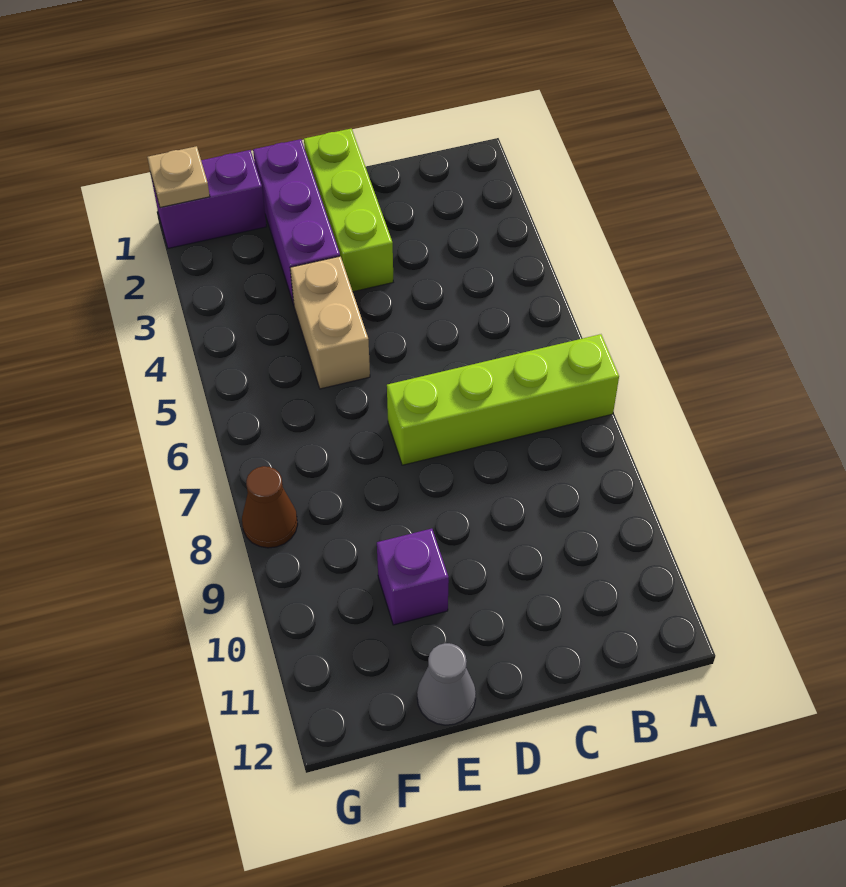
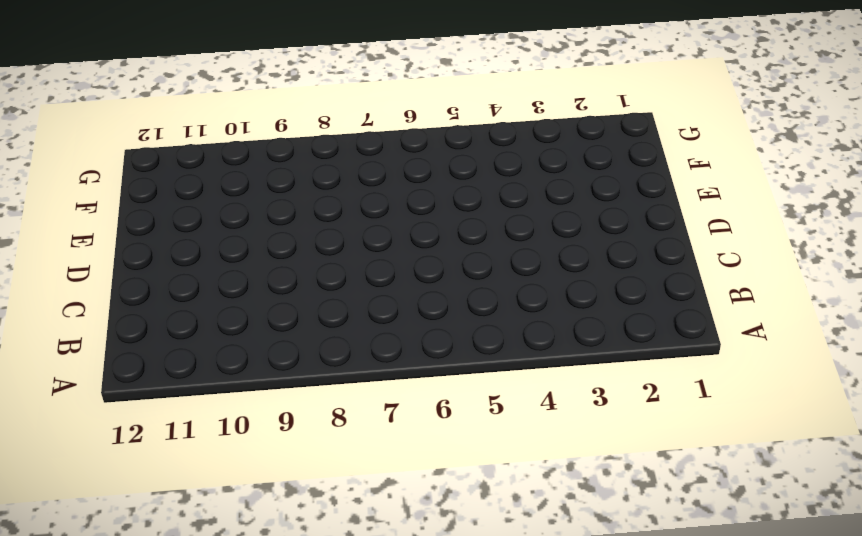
none -> lime 1x4 brick [387,334,619,465]
none -> lime 1x3 brick [304,129,393,292]

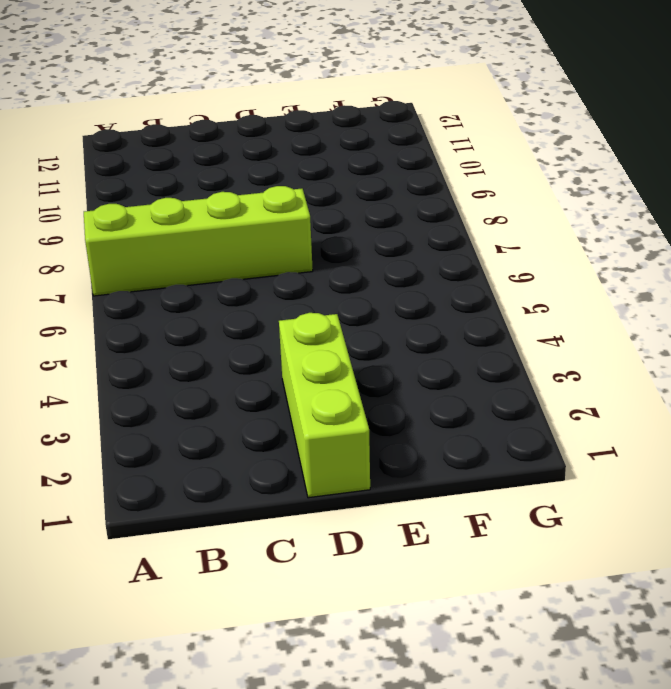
none -> purple 1x3 brick [253,139,340,305]
none -> tan 1x2 brick [290,256,370,389]

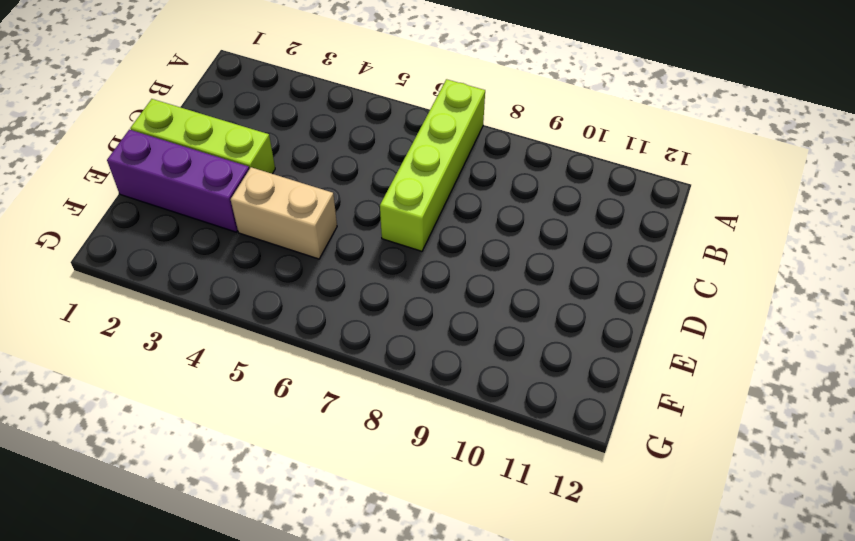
none -> purple 1x1 brick [377,529,449,625]
none -> grey 1x1 cone [417,643,476,725]

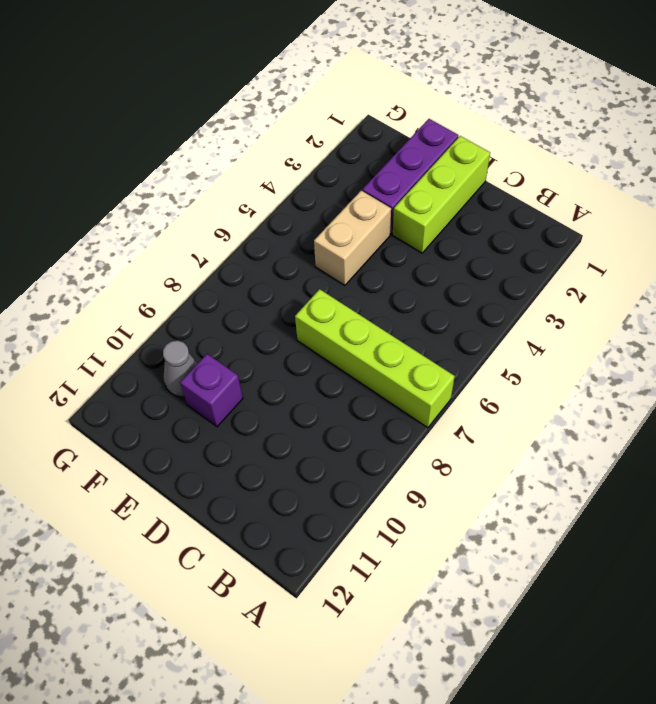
grey 1x1 cone [163,341,198,397] -> grey 1x1 cone moved to [417,643,476,725]
none -> purple 1x2 brick [151,150,267,248]
none -> brown 1x1 cone [242,466,298,548]

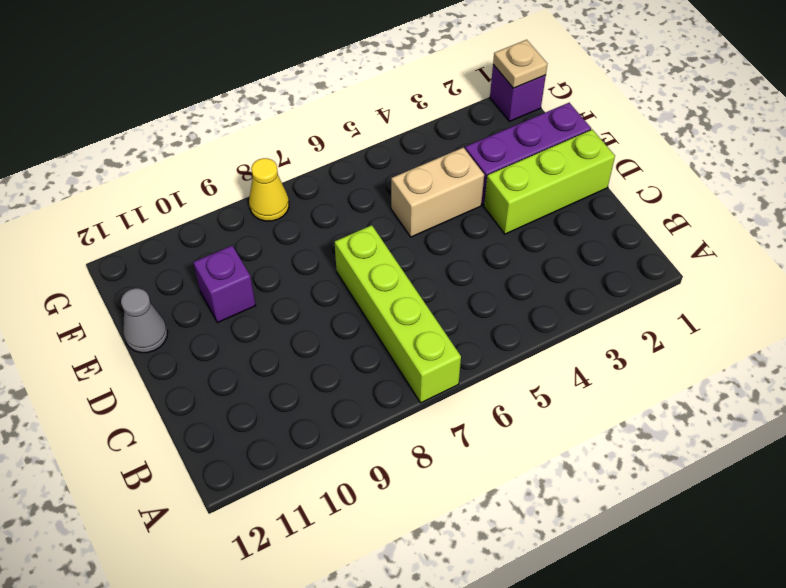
purple 1x1 brick [490,65,546,121] -> purple 1x2 brick [151,150,267,248]
yellow 1x1 cone [249,158,289,221] -> brown 1x1 cone [242,466,298,548]

